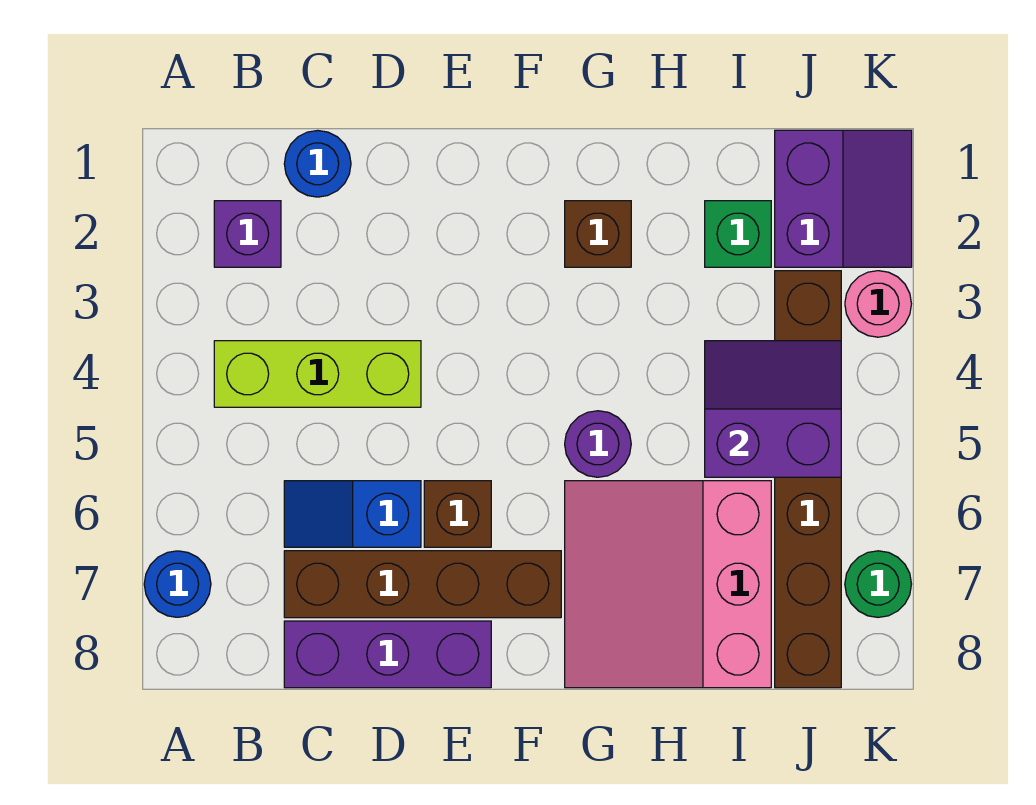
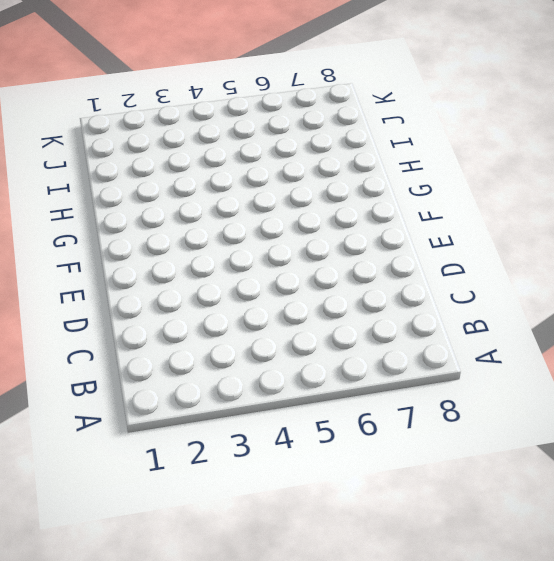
none -> blue 1x1 round brick [144,551,211,617]
none -> purple 1x1 brick [214,201,281,267]
none -> lime 1x3 brick [214,341,421,407]

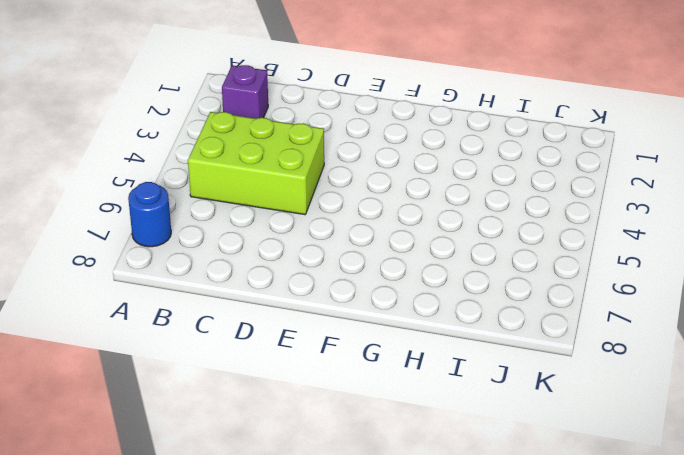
lime 2x3 brick [188,112,324,215] -> lime 1x3 brick [214,341,421,407]
none -> blue 1x1 round brick [284,131,351,197]
none -> blue 1x2 slope [284,481,421,547]
none -> brown 1x4 brick [284,551,561,618]

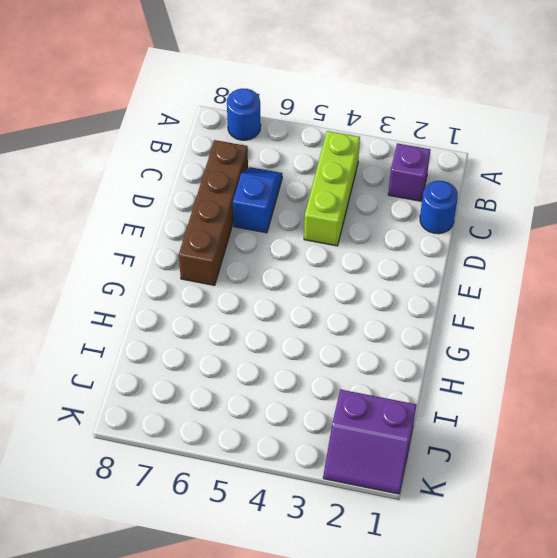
none -> purple 1x3 brick [284,621,491,688]
none -> brown 1x1 brick [424,481,491,547]
none -> brown 1x1 brick [565,201,631,267]

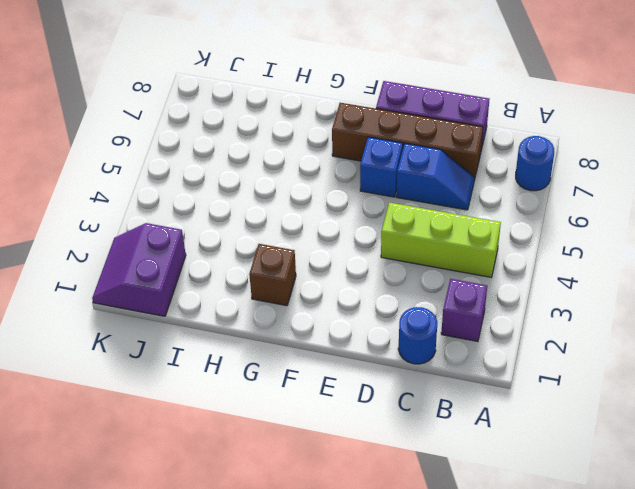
blue 1x1 brick [360,137,403,197] -> brown 1x1 brick [424,481,491,547]
none -> purple 1x1 round brick [565,411,631,477]
none -> pink 3x3 slope [565,481,771,688]
none -> green 1x1 brick [705,201,771,267]

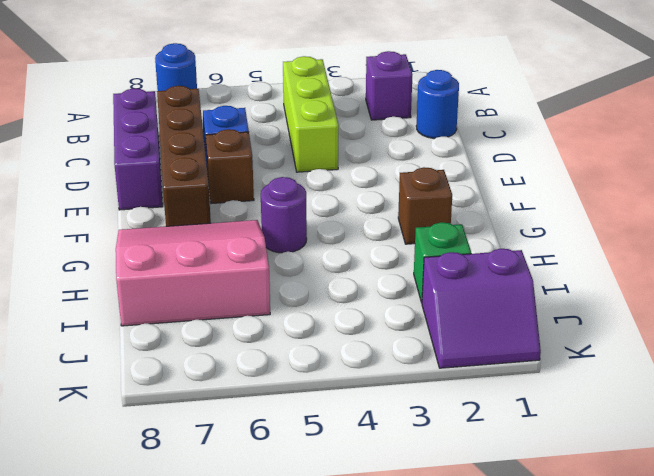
none -> brown 1x6 brick [775,271,841,688]
none -> pink 1x1 round brick [845,271,911,337]
none -> green 1x1 round brick [845,551,911,617]

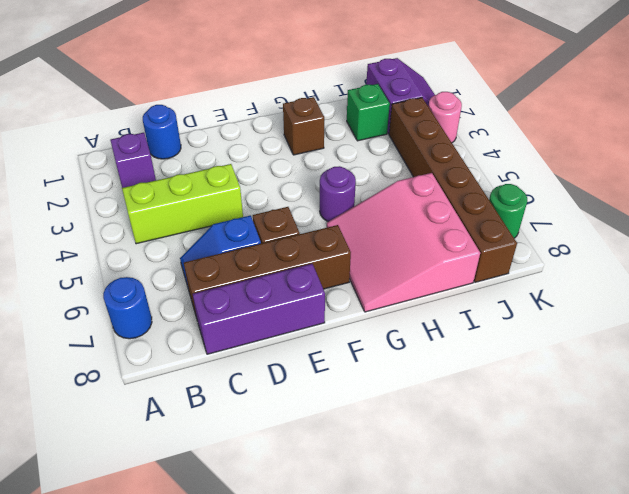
none -> purple 2x2 slope [705,341,841,477]

